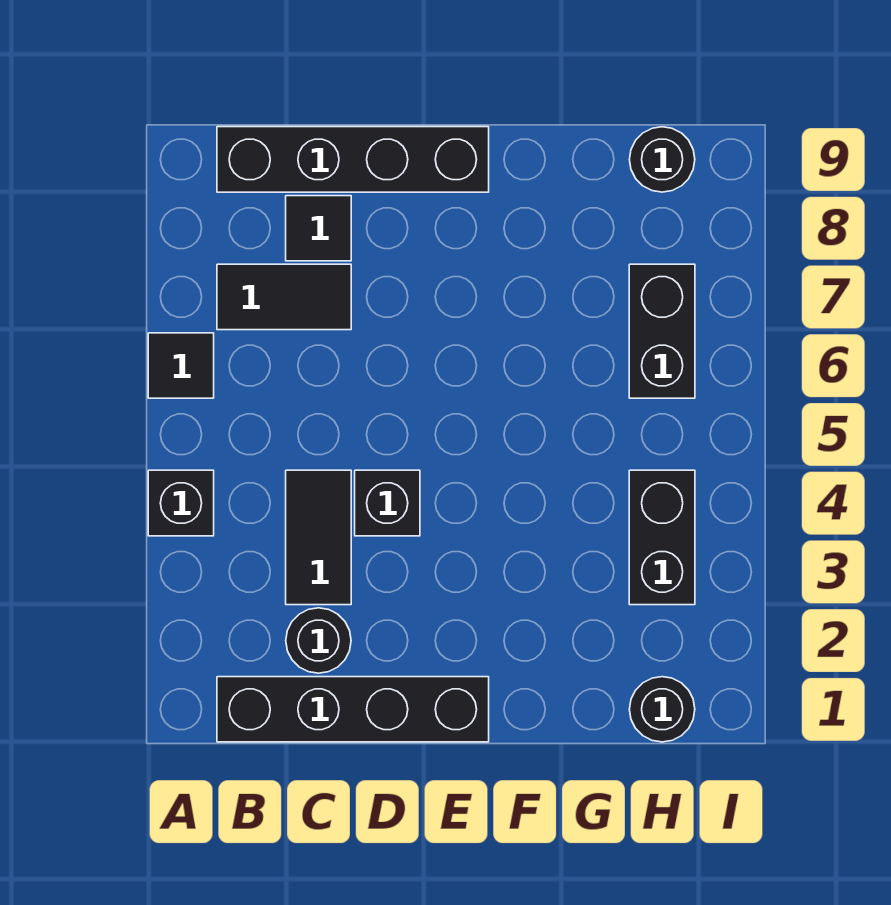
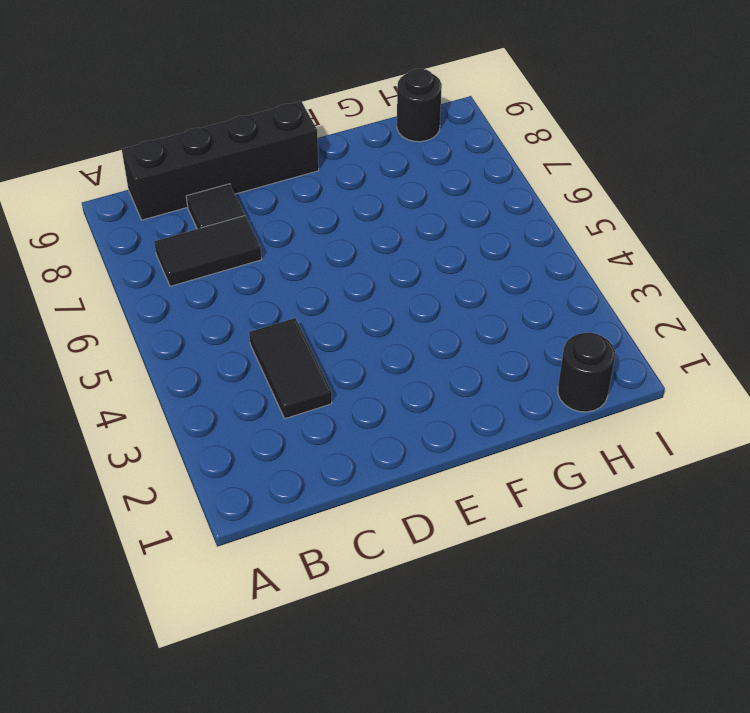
none -> black 1x1 brick [148,470,214,536]
none -> black 1x1 tile [148,333,214,398]
none -> black 1x4 brick [217,677,489,742]

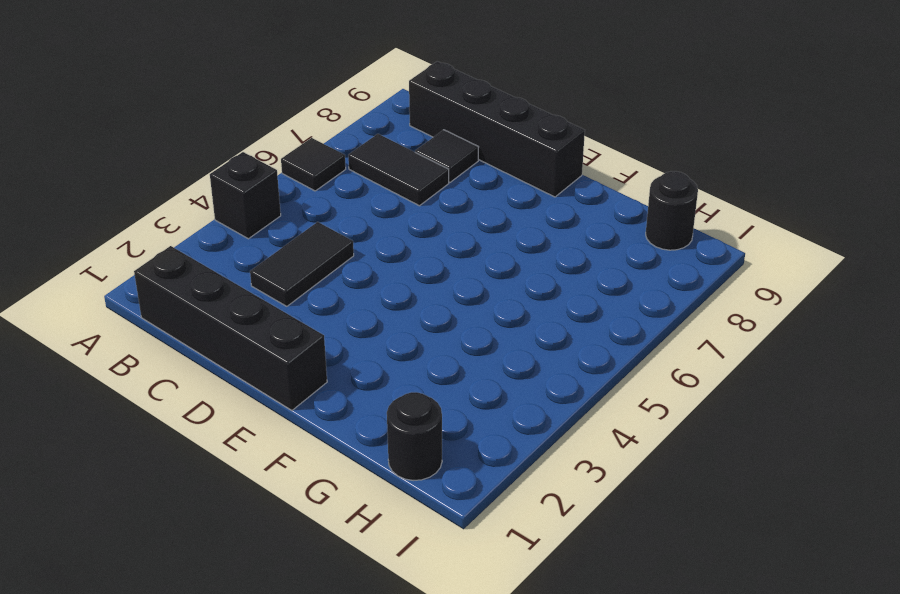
none -> black 1x1 round brick [286,608,351,673]
none -> black 1x1 brick [355,470,420,536]
none -> black 1x2 brick [629,470,695,605]

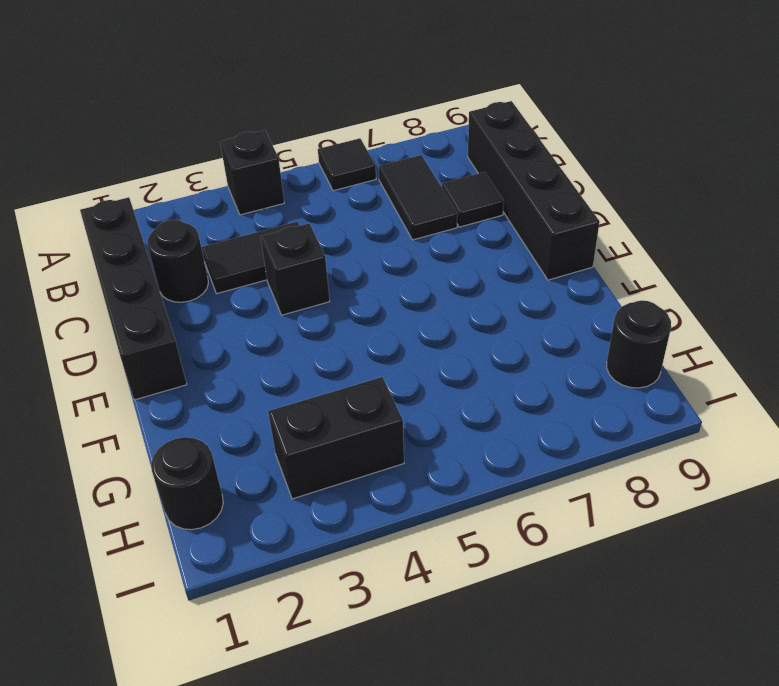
none -> black 1x2 brick [629,264,695,398]

